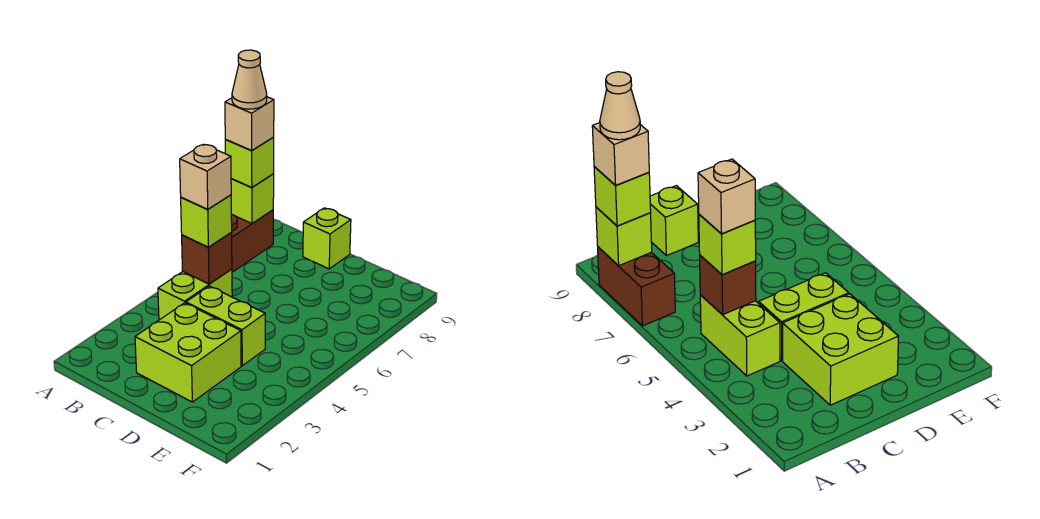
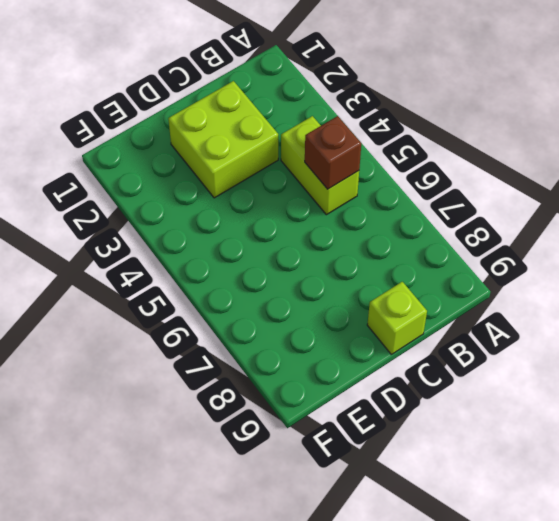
none -> brown 1x2 brick [231,210,273,272]
none -> lime 1x2 brick [186,286,265,366]
none -> lime 1x1 brick [231,174,274,223]

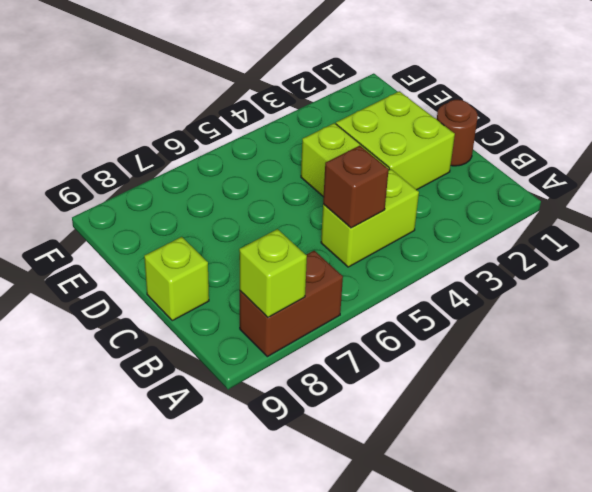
brown 1x1 round brick [437,100,478,166] -> none
none -> lime 1x1 brick [225,137,274,188]
none -> lime 1x1 brick [181,195,232,247]
none -> tan 1x1 brick [225,97,274,151]

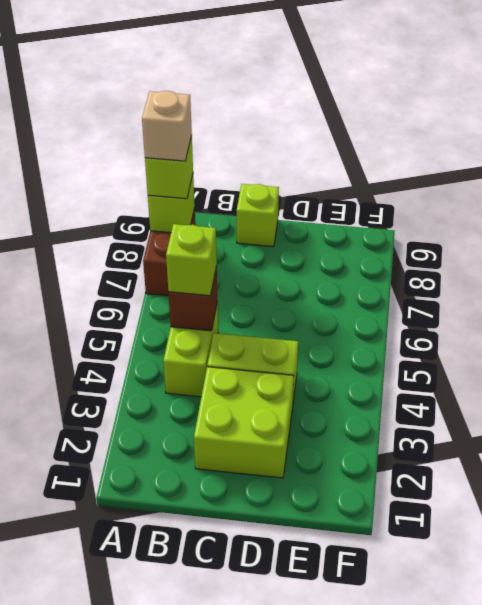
none -> tan 1x1 brick [180,144,231,209]
none -> tan 1x1 cone [232,50,267,109]

